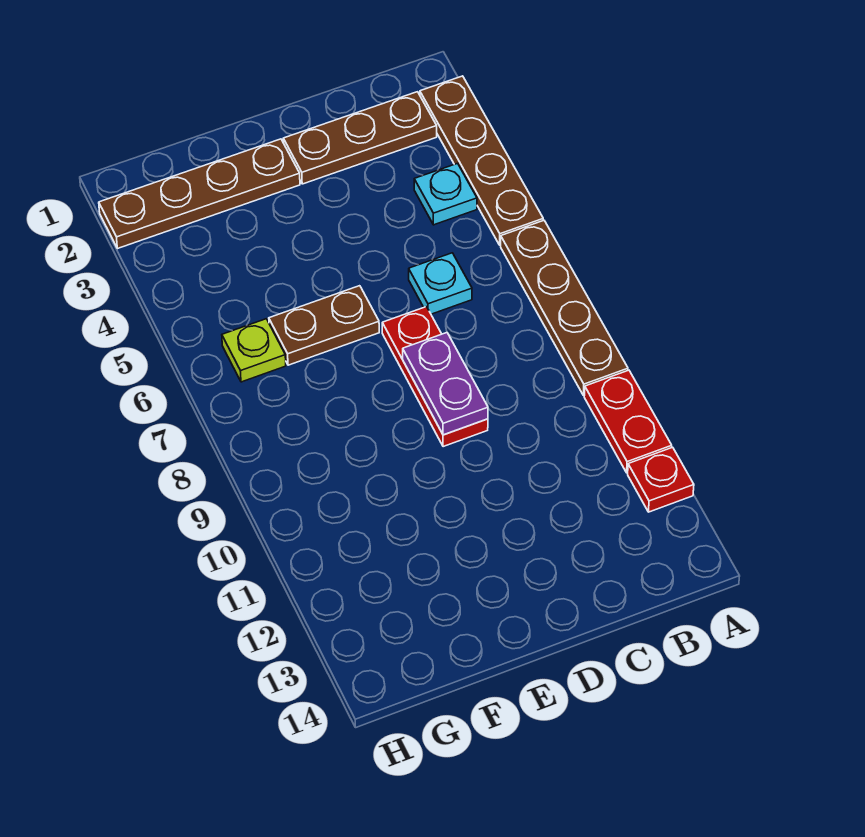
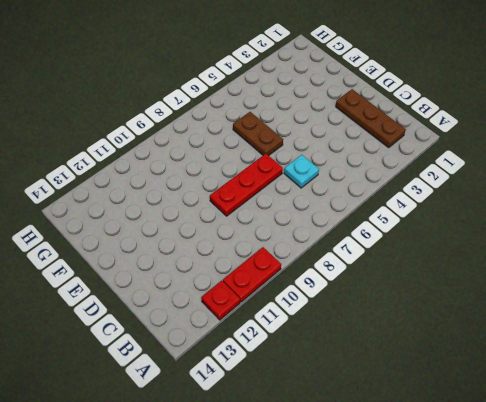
none -> brown 1x4 plate [420,76,543,245]
none -> brown 1x4 plate [501,220,628,396]
none -> cyan 1x1 plate [414,163,477,225]

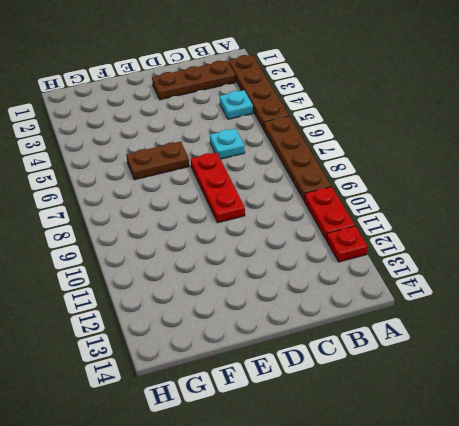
none -> brown 1x4 plate [99,139,300,248]
none -> lime 1x1 plate [222,319,286,382]
none -> purple 1x2 plate [403,333,488,435]

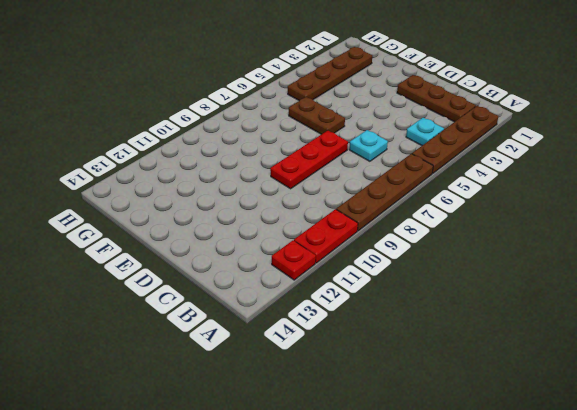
brown 1x4 plate [288,47,372,101] -> brown 1x4 plate turned to [99,139,300,248]
none -> lime 1x1 plate [222,319,286,382]
none -> purple 1x2 plate [403,333,488,435]

